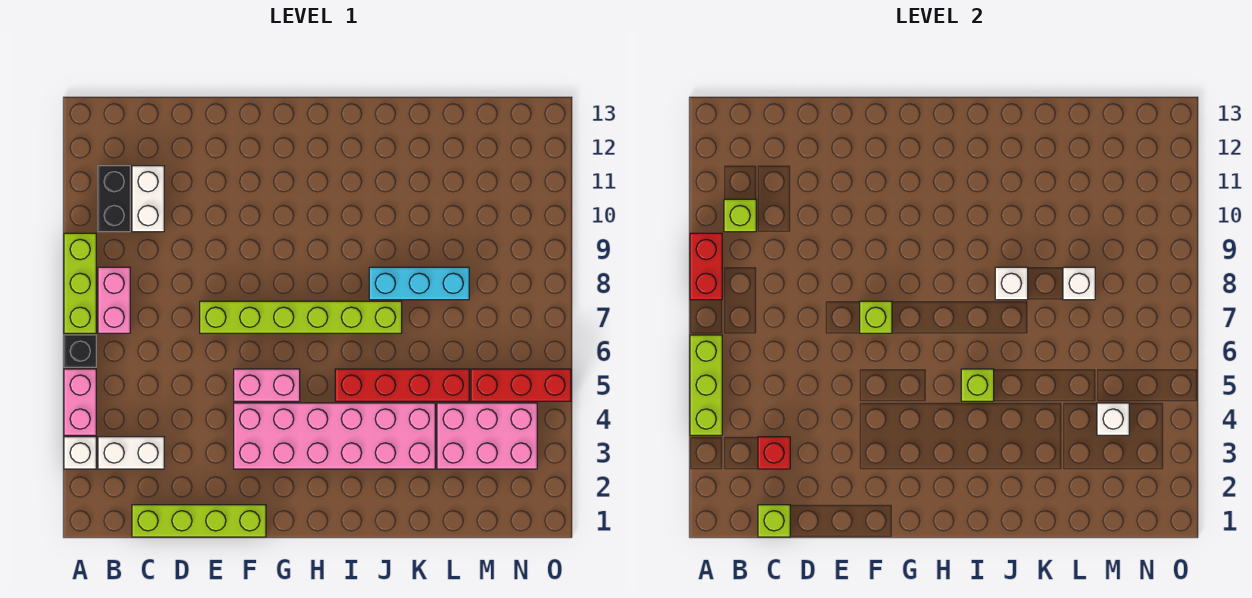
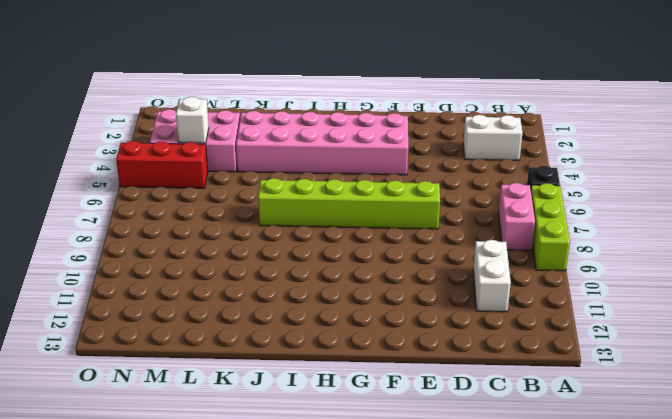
none -> white 1x1 brick [64,437,96,469]
none -> pink 1x2 brick [64,369,96,435]
none -> black 1x2 brick [98,166,130,232]

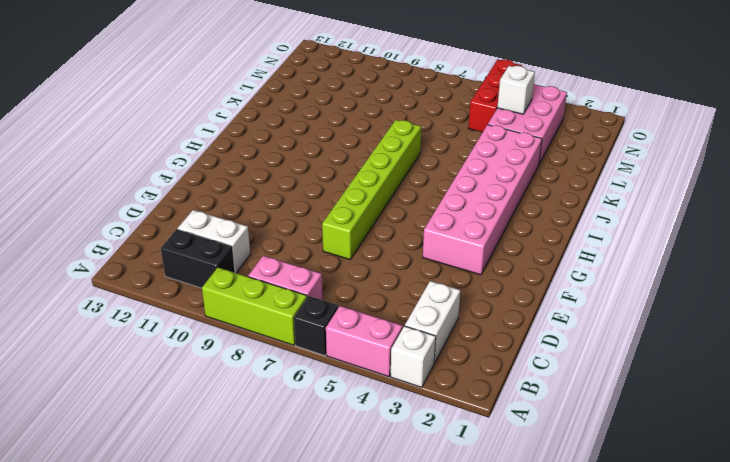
none -> lime 1x4 brick [132,505,266,537]
none -> pink 1x2 brick [234,369,300,401]
none -> red 1x4 brick [335,369,469,401]

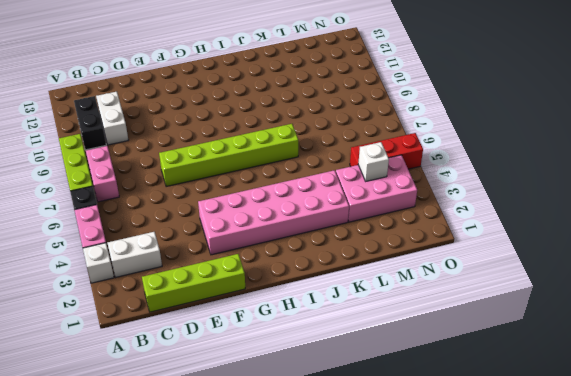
none -> pink 1x2 brick [234,369,300,401]
none -> red 1x4 brick [335,369,469,401]
none -> cyan 1x3 brick [369,267,469,300]

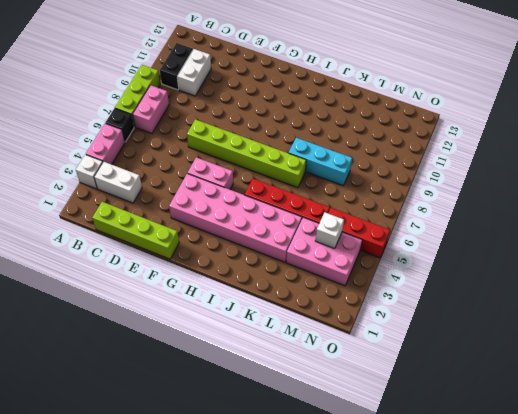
none -> lime 1x3 brick [690,335,722,435]
none -> red 1x2 brick [690,233,722,300]
none -> lime 1x1 brick [724,199,756,232]

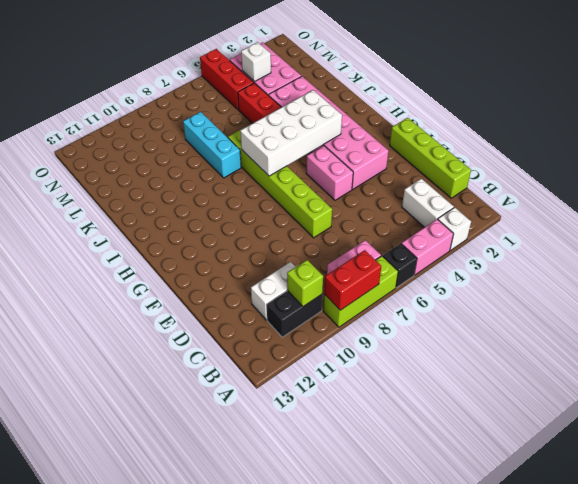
white 2x4 brick [240,90,342,176] -> lime 1x1 brick [961,369,994,401]
none -> lime 1x3 brick [690,335,722,435]
none -> lime 1x1 brick [758,505,790,537]
none -> red 1x1 brick [758,437,790,469]

